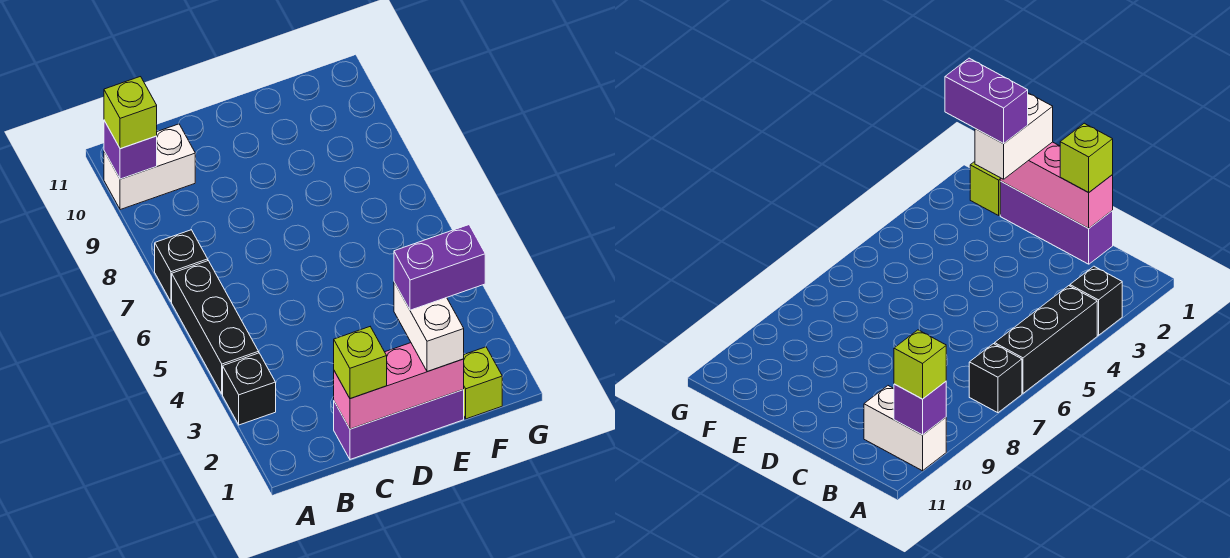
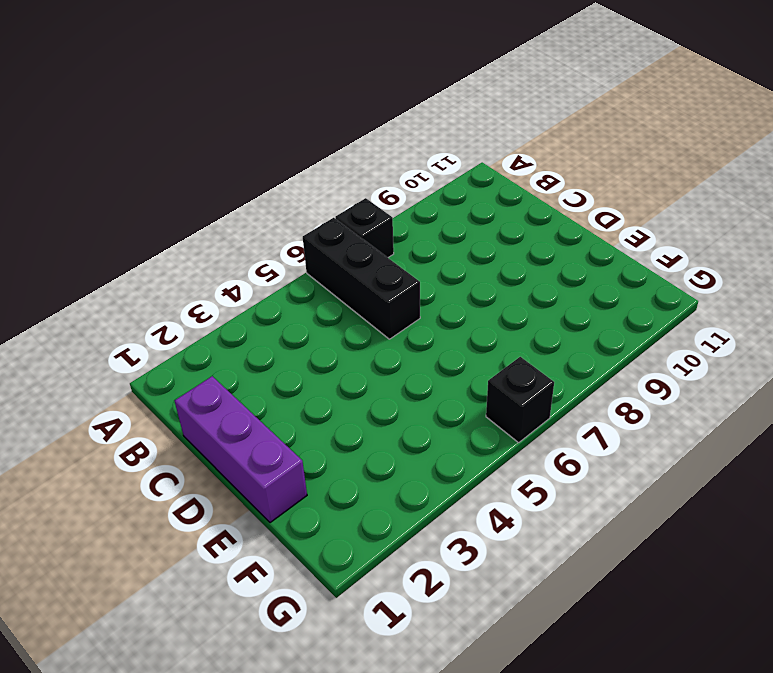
black 1x3 brick [303,218,420,339] -> black 1x3 brick turned to [172,261,259,394]
black 1x1 brick [486,357,554,443] -> black 1x1 brick moved to [223,353,276,425]
none -> white 1x2 brick [104,124,195,210]
none -> lime 1x1 brick [463,347,502,419]
none -> purple 1x1 brick [104,121,157,179]

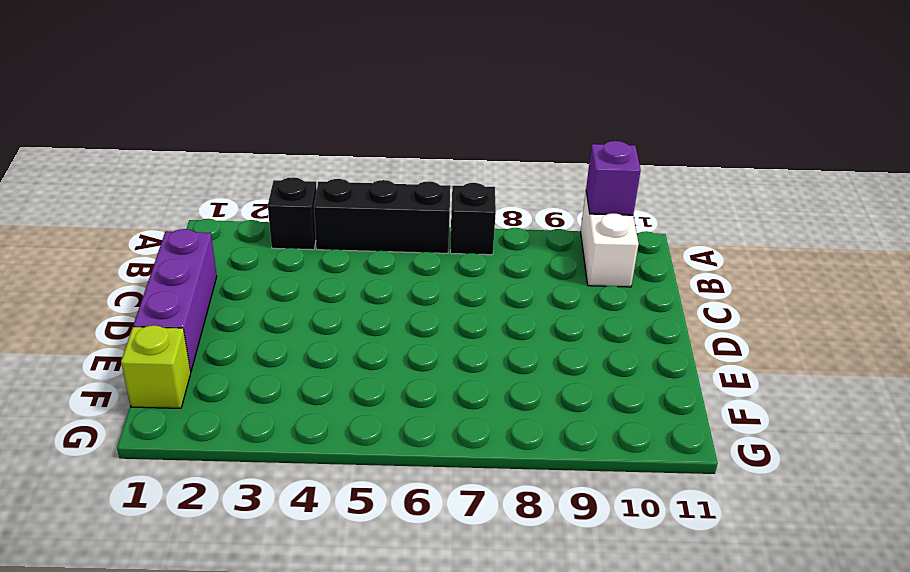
none -> pink 1x3 brick [334,343,464,429]
none -> lime 1x1 brick [104,77,157,149]
none -> lime 1x1 brick [334,327,387,399]

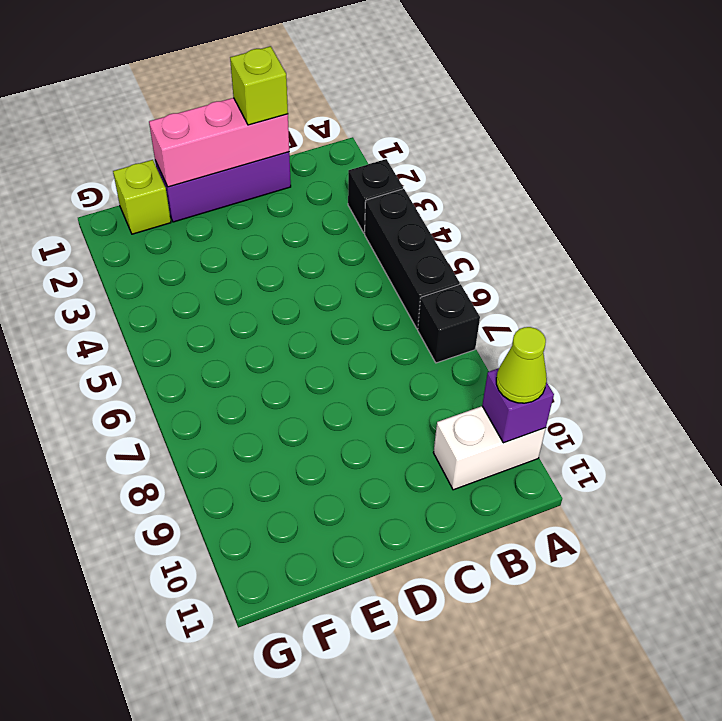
lime 1x1 cone [496,327,547,403] -> lime 1x1 brick [104,77,157,149]
none -> white 1x2 brick [394,282,464,372]
none -> purple 1x2 brick [394,225,485,310]

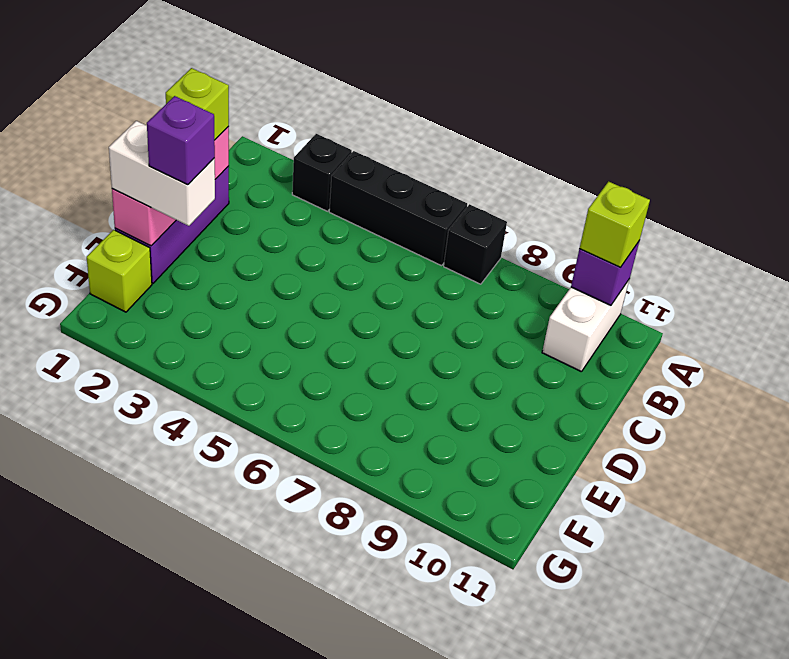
purple 1x1 brick [147,96,215,185] -> purple 1x2 brick [394,225,485,310]

